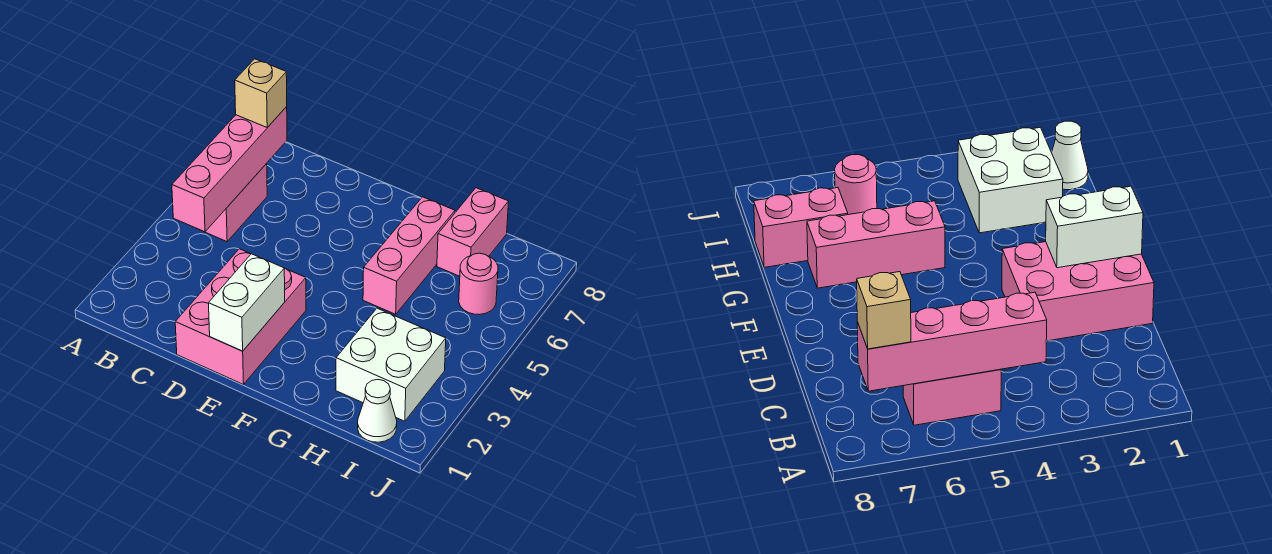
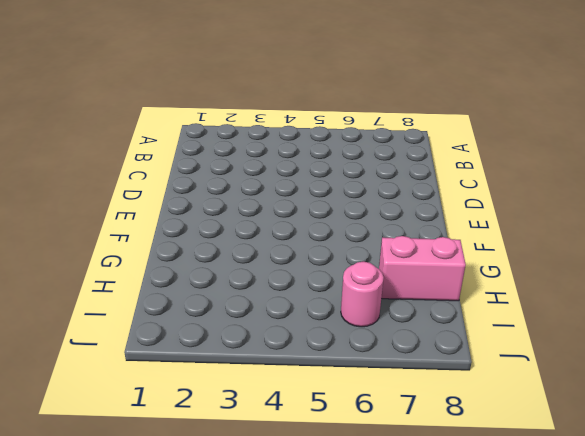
none -> pink 1x2 brick [206,164,267,241]
none -> pink 2x3 brick [175,249,306,385]

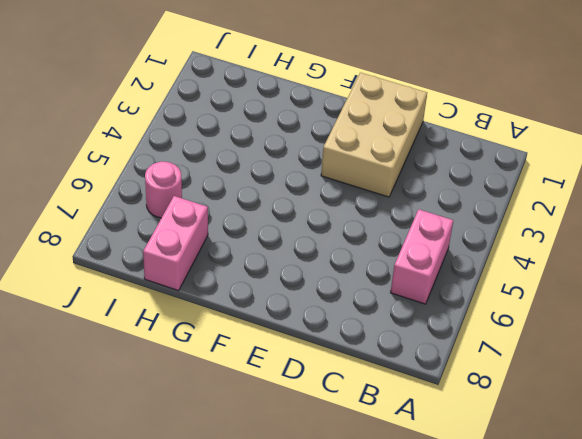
tan 2x3 brick [321,72,427,197] -> pink 2x3 brick [175,249,306,385]
none -> pink 1x3 brick [363,197,455,314]
none -> white 2x2 brick [336,308,446,421]

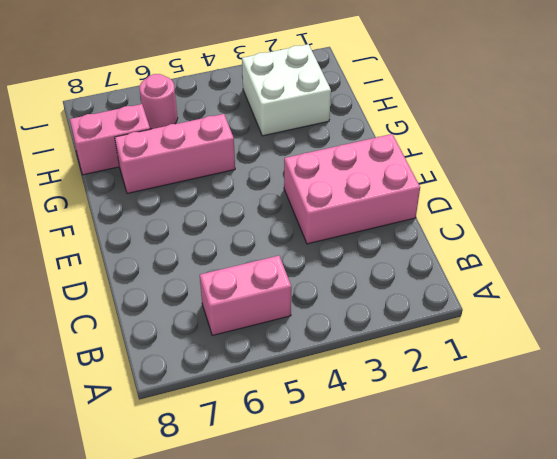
none -> white 1x1 cone [358,380,397,442]
none -> pink 1x4 brick [172,107,287,232]

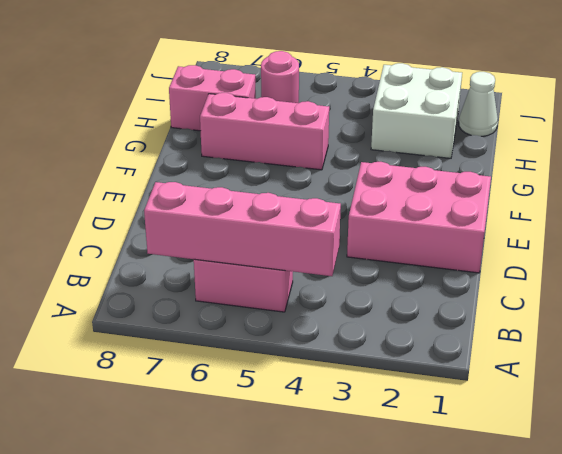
none -> white 1x2 brick [209,254,285,351]
none -> tan 1x1 brick [235,59,287,127]

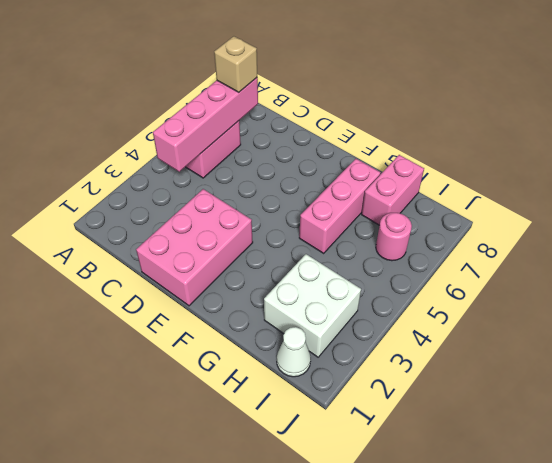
none -> white 1x2 brick [209,254,285,351]

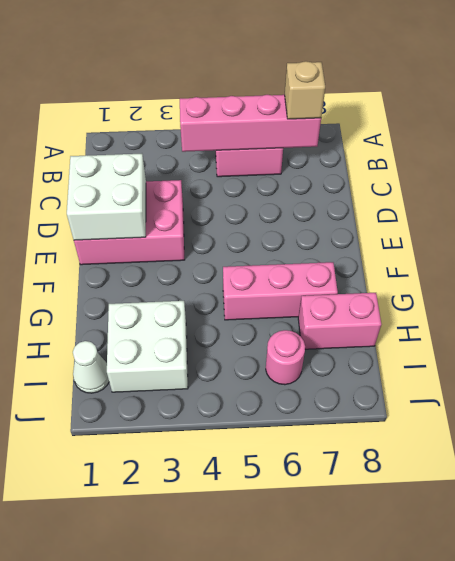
white 2x2 brick [67,154,146,240] -> white 1x2 brick [209,254,285,351]

